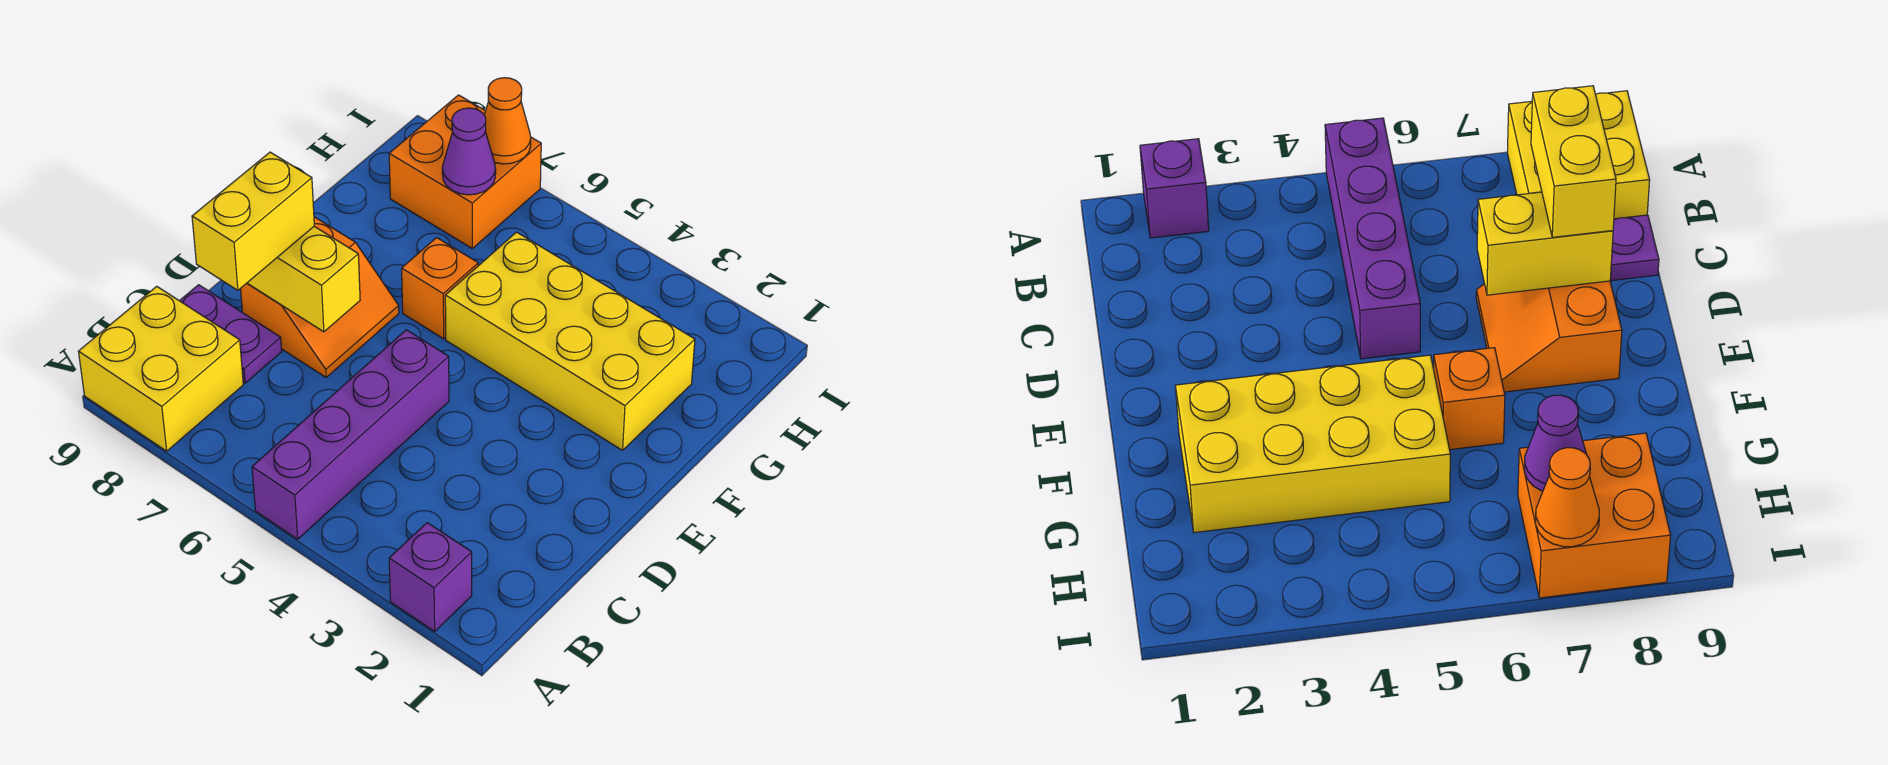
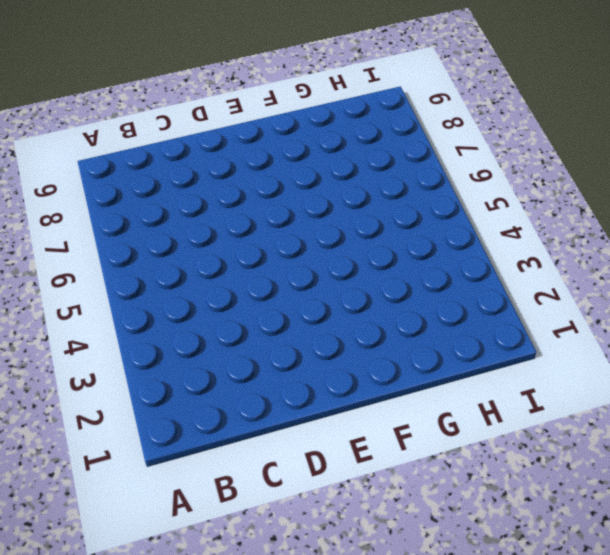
none -> purple 1x1 brick [389,523,472,631]
none -> purple 1x4 brick [252,330,449,539]
none -> yellow 2x2 brick [78,286,243,451]

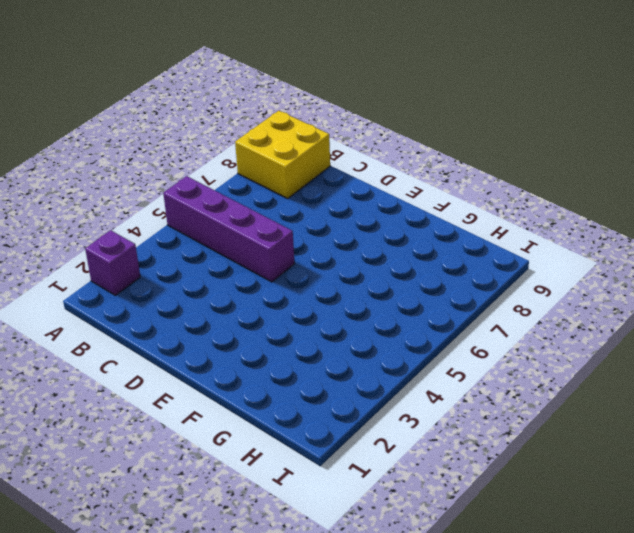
none -> purple 1x2 plate [180,285,282,383]
none -> orange 2x2 slope [241,217,399,377]
none -> yellow 2x4 brick [445,232,695,450]

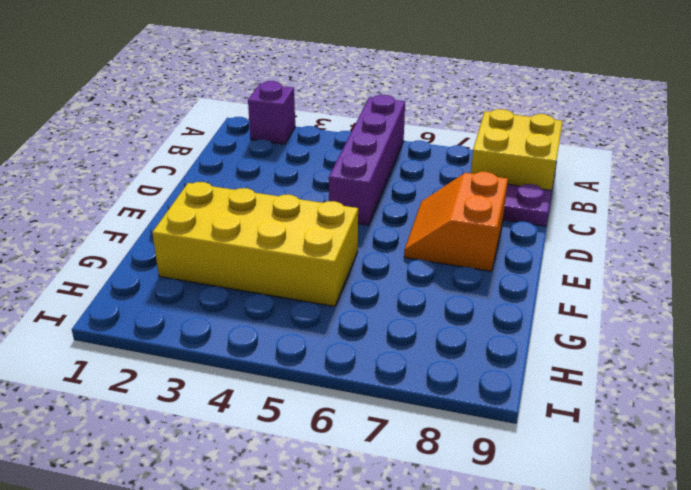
none -> orange 1x1 brick [402,238,478,339]
none -> orange 2x2 brick [389,95,541,248]
none -> yellow 1x2 brick [247,226,360,332]

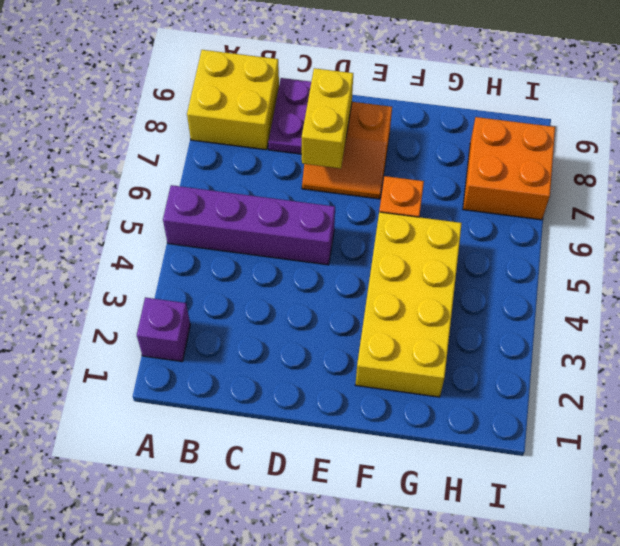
none -> purple 1x1 cone [442,108,496,195]
none -> orange 1x1 cone [484,78,531,164]
none -> yellow 1x2 brick [192,152,314,290]

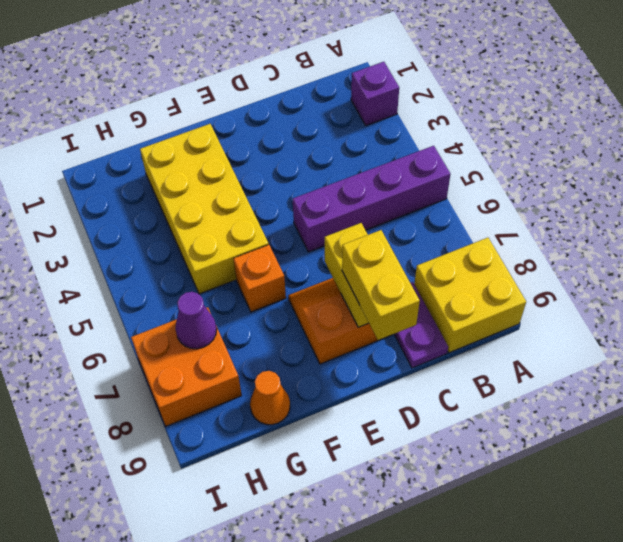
yellow 1x2 brick [342,230,420,340] -> yellow 1x2 brick turned to [192,152,314,290]
orange 1x1 cone [250,371,290,425] -> orange 1x1 cone moved to [484,78,531,164]

